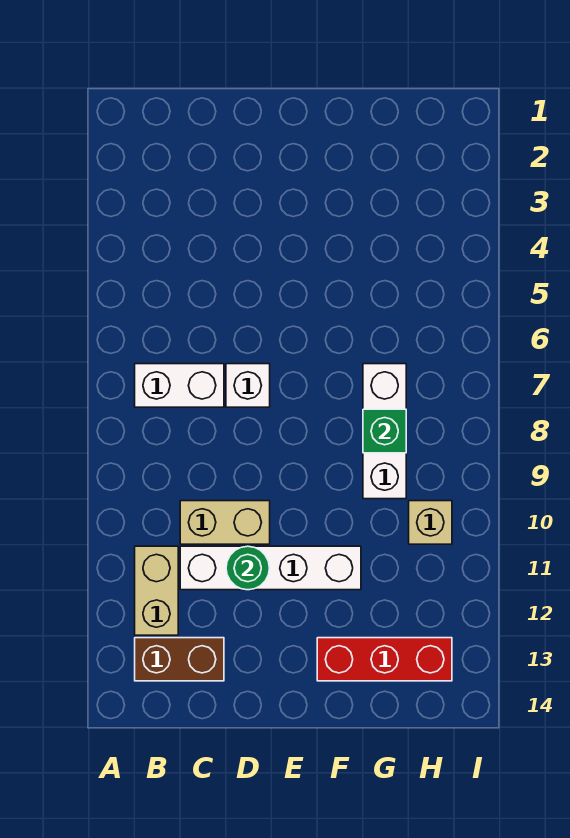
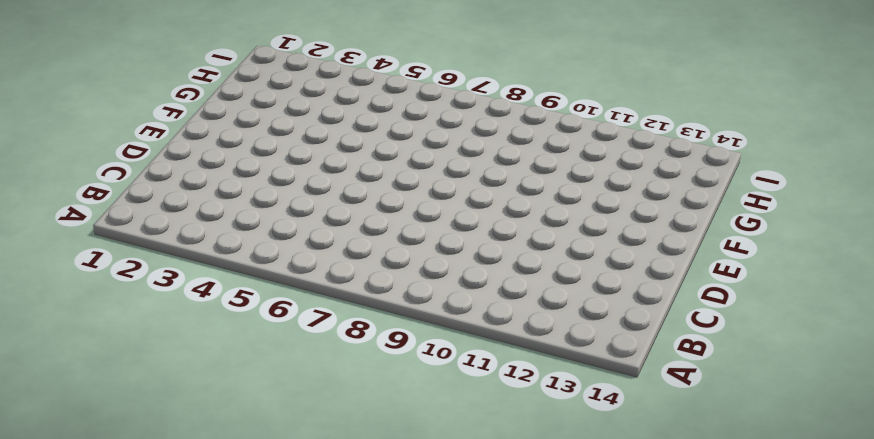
none -> white 1x2 brick [135,364,224,407]
none -> tan 1x2 brick [135,546,178,635]

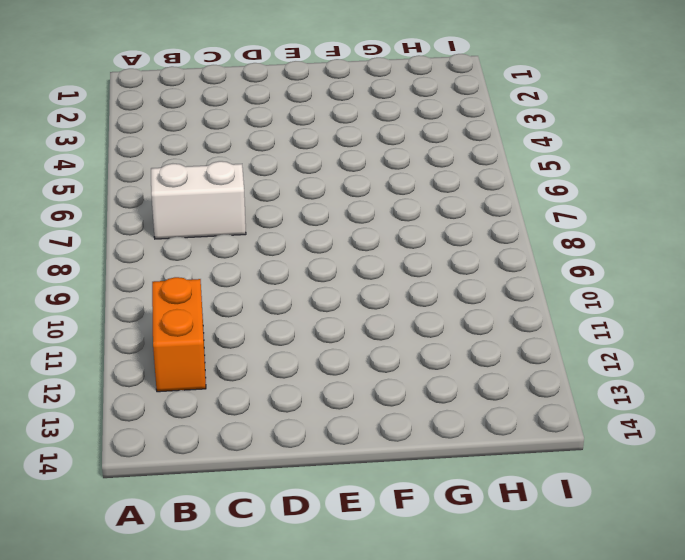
orange 1x2 brick [152,277,206,392] -> tan 1x2 brick [135,546,178,635]
none -> brown 1x2 brick [135,638,224,681]
none -> tan 1x2 brick [180,501,270,544]

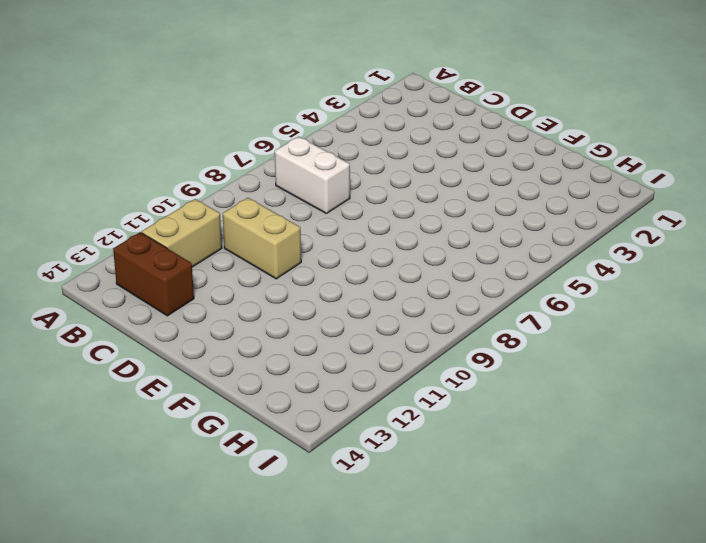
none -> white 1x4 brick [180,546,361,590]
none -> white 1x1 brick [226,364,270,407]

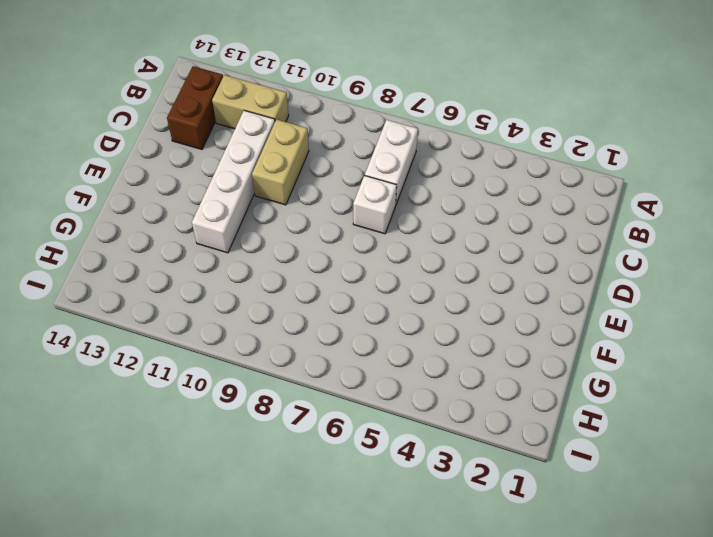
none -> red 1x3 brick [317,638,452,681]
none -> white 1x3 brick [363,364,406,499]

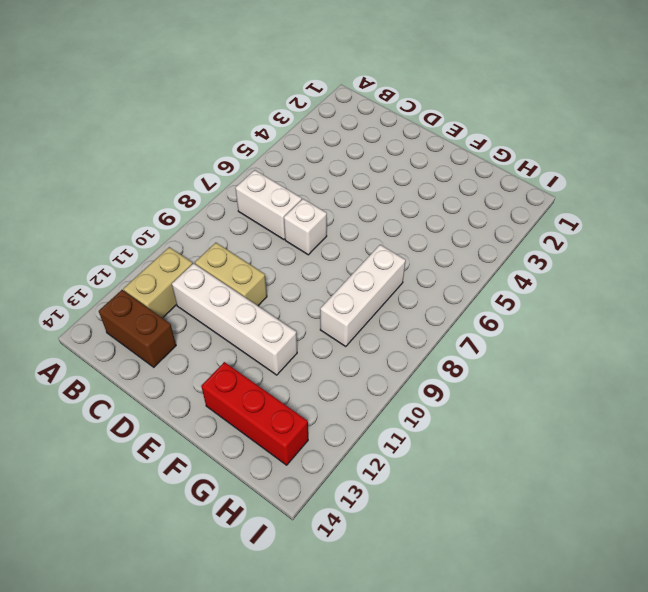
none -> tan 1x1 brick [409,501,452,544]
none -> green 1x1 round brick [226,546,269,590]

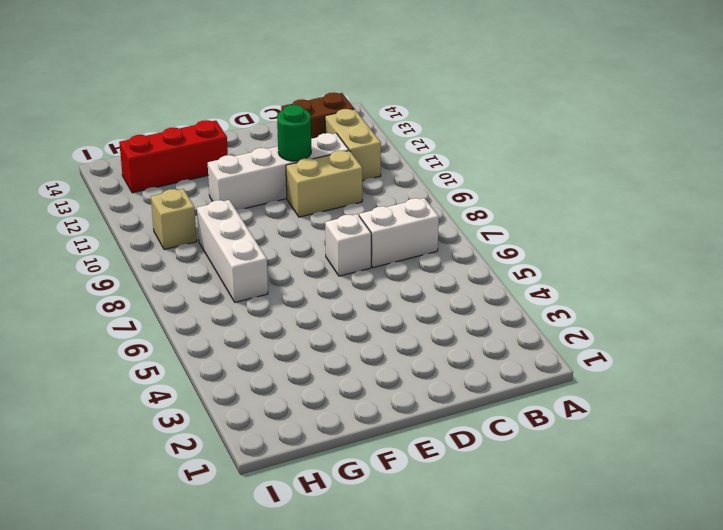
none -> green 1x1 brick [363,409,406,453]

